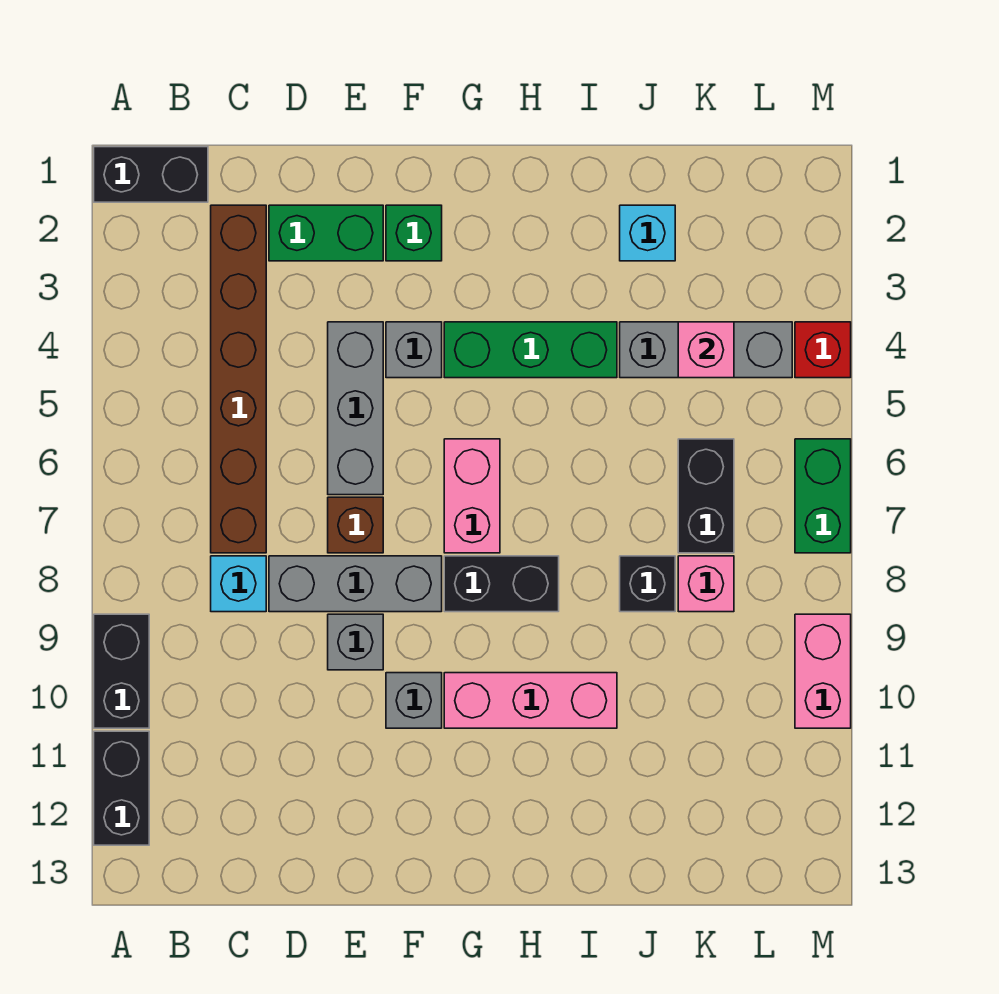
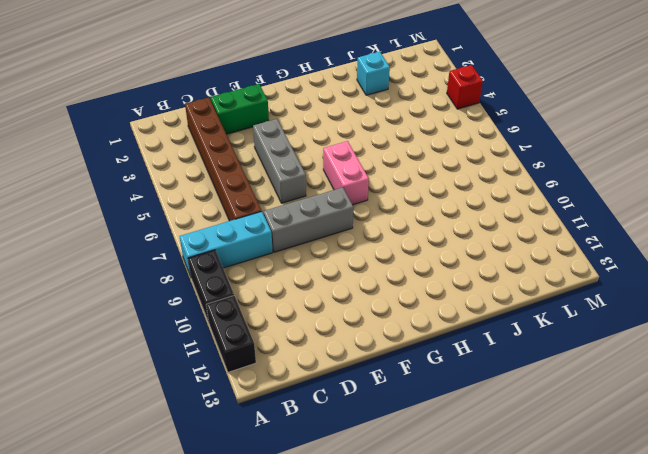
cyan 1x3 brick [179,212,273,276] -> cyan 1x1 brick [211,556,266,612]
none -> black 1x2 brick [94,147,208,202]
none -> brown 1x1 brick [328,497,383,553]
none -> grey 1x1 brick [328,614,383,670]

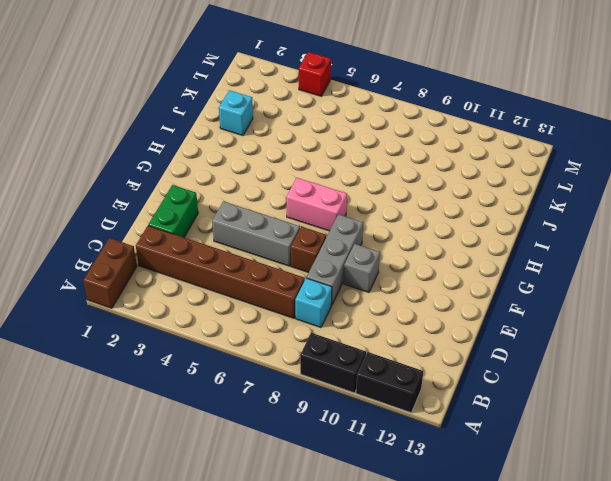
brown 1x2 brick [83,238,137,308] -> black 1x2 brick [94,147,208,202]
none -> green 1x1 brick [386,205,442,261]
none -> grey 1x1 brick [386,322,442,378]
none -> grey 1x1 brick [386,673,442,728]

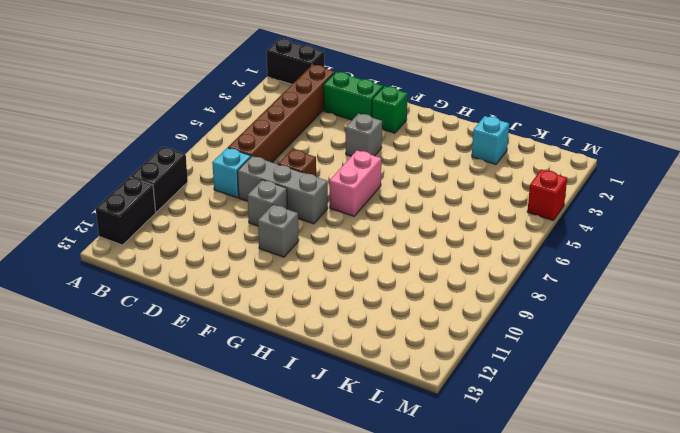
none -> grey 1x3 brick [328,322,383,495]
none -> green 1x3 brick [444,322,617,378]
none -> black 1x2 brick [444,556,559,612]

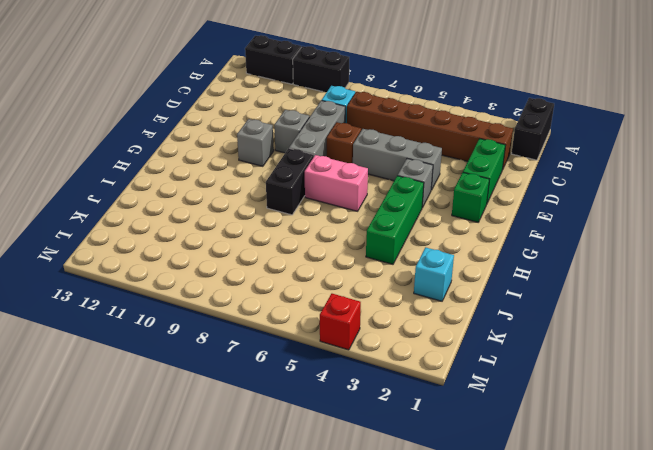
none -> pink 1x3 brick [444,673,617,728]
none -> grey 1x3 brick [620,322,792,378]
none -> black 1x1 brick [620,556,675,612]

